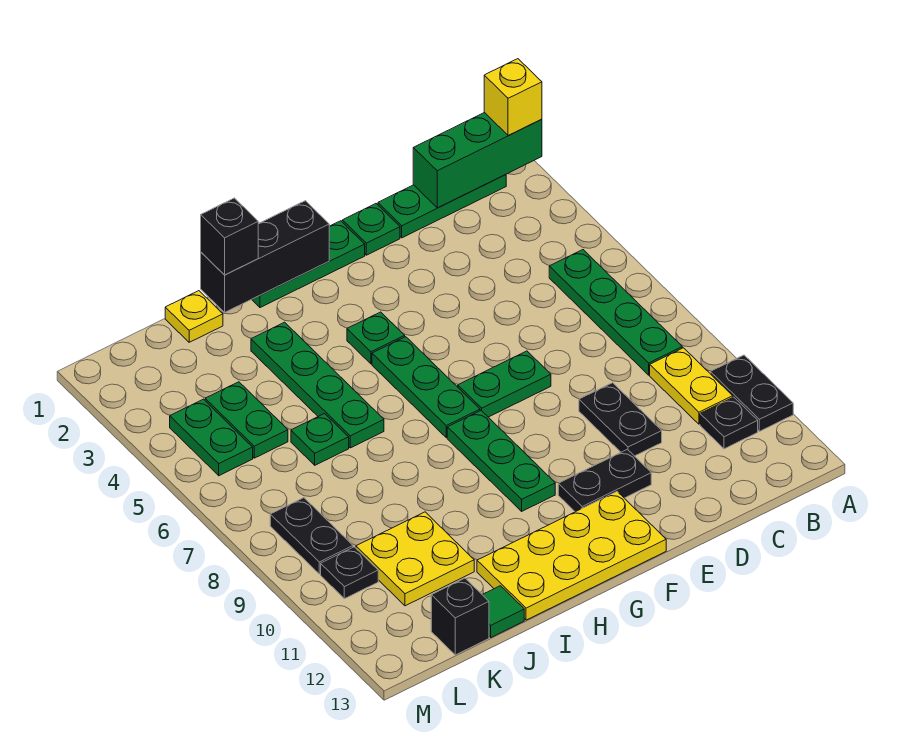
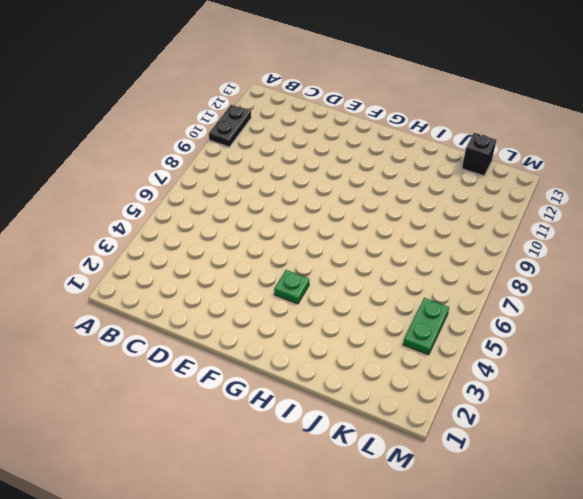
none -> green 1x3 plate [378,174,506,238]
none -> green 1x4 plate [549,250,682,375]
none -> yellow 1x2 plate [650,348,733,424]

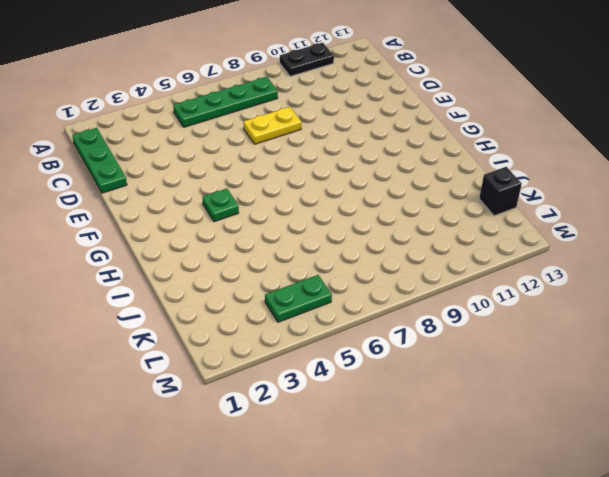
yellow 1x2 plate [244,107,302,144] -> yellow 1x2 plate moved to [650,348,733,424]
none -> black 1x1 plate [700,397,758,449]
none -> black 1x2 plate [579,383,662,456]
none -> green 1x1 plate [342,204,400,255]

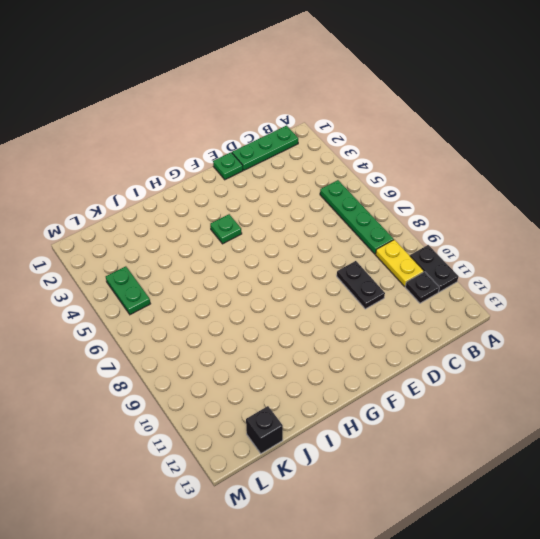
none -> green 1x2 plate [458,351,551,417]
none -> black 1x2 plate [558,449,651,512]
none -> green 1x3 plate [252,221,365,308]

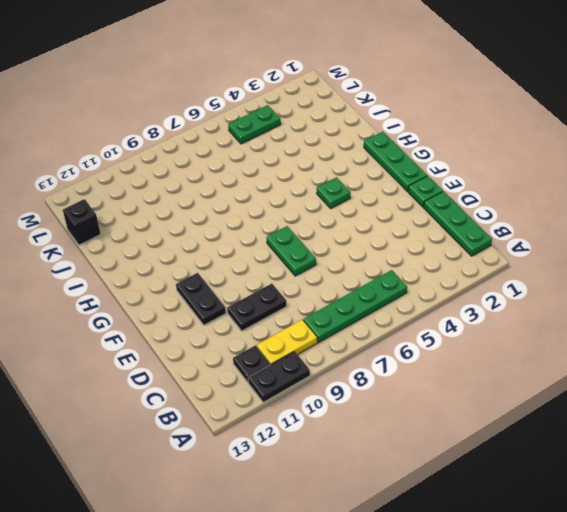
none -> yellow 2x4 plate [477,492,666,620]
none -> green 1x3 plate [372,337,480,438]
none -> green 1x3 plate [447,411,555,511]

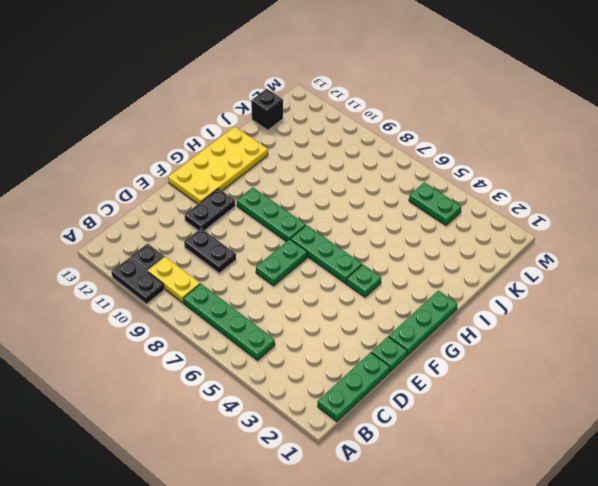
none -> green 1x4 plate [251,322,384,448]
none -> yellow 1x1 plate [165,291,223,342]
none -> green 1x1 plate [291,414,349,465]

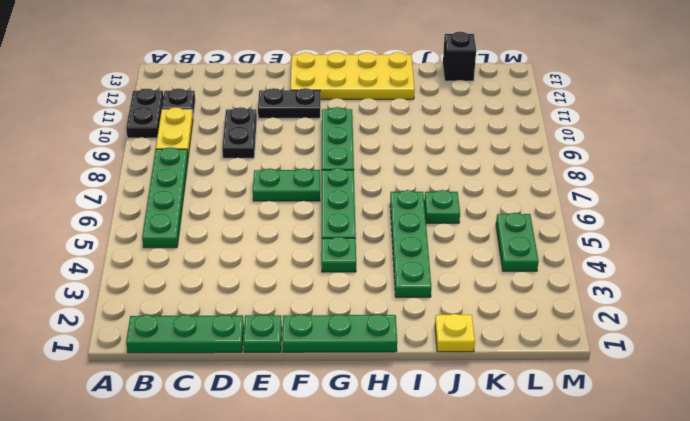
none -> yellow 2x2 plate [356,512,474,606]
none -> green 1x1 tile [482,586,524,637]
none -> green 1x2 plate [205,382,288,458]

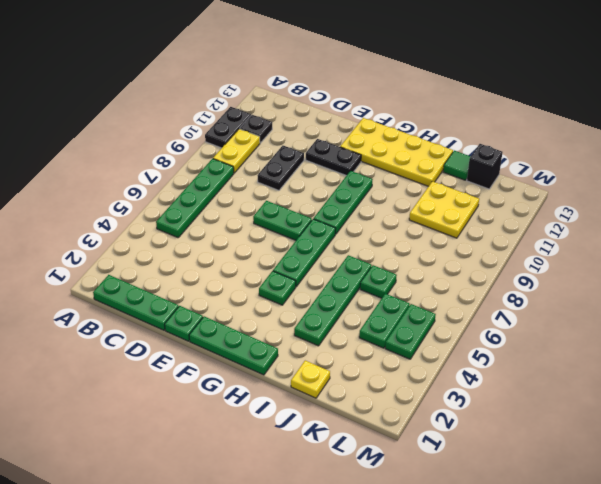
none -> black 1x2 plate [270,498,353,574]
none -> black 1x1 plate [321,547,378,599]
none -> green 1x3 brick [413,112,542,208]

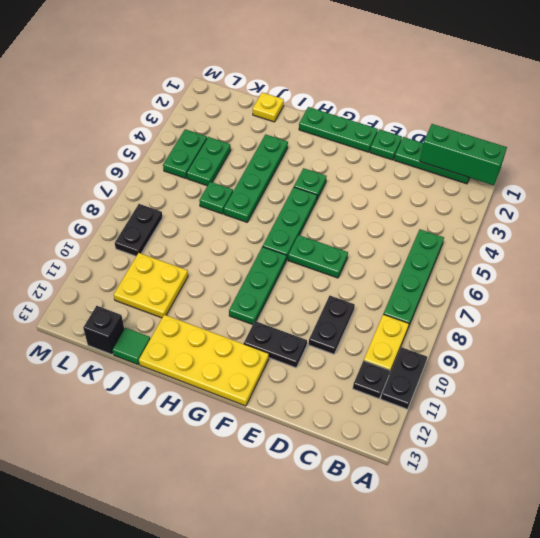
none -> black 1x1 plate [321,547,378,599]
none -> black 1x3 brick [201,201,329,312]
none -> yellow 1x1 brick [484,59,542,135]

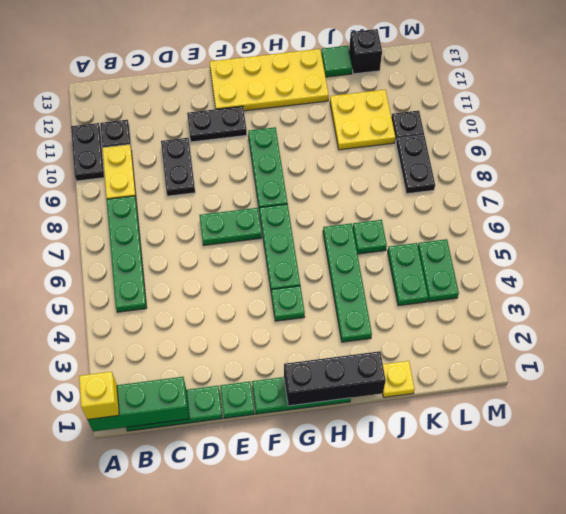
none -> black 1x1 brick [201,198,258,275]

